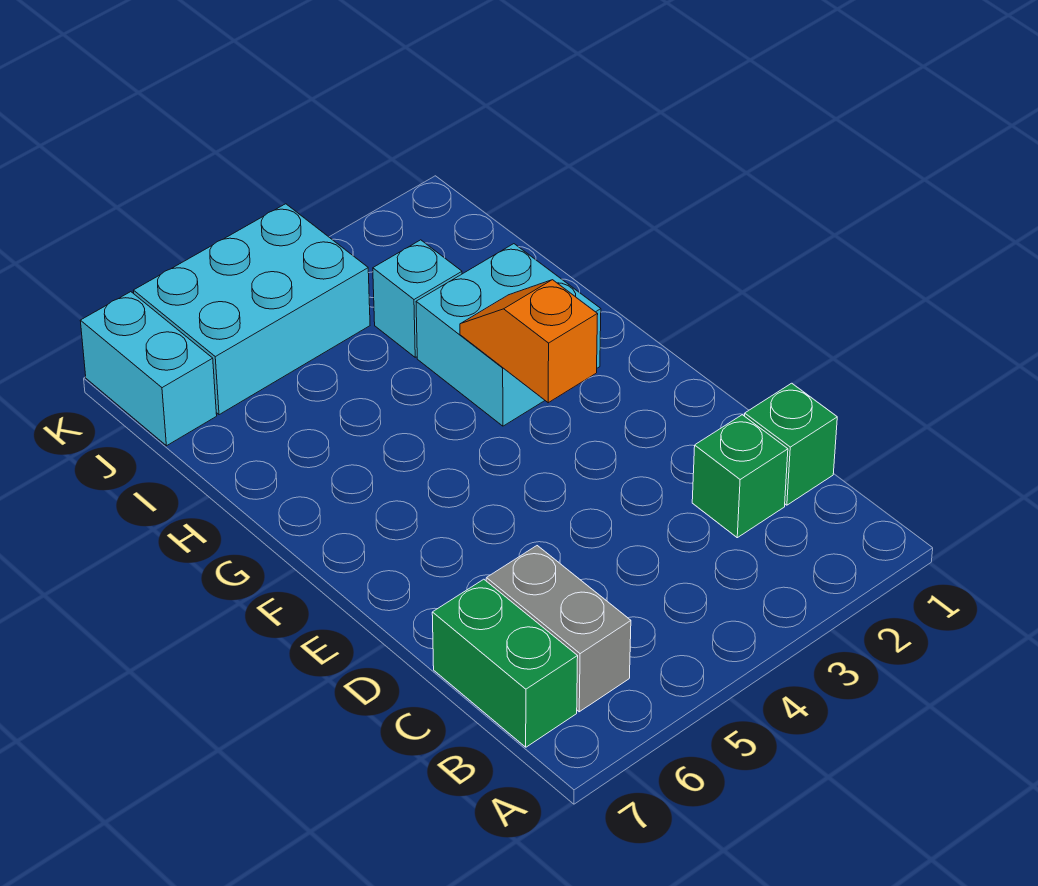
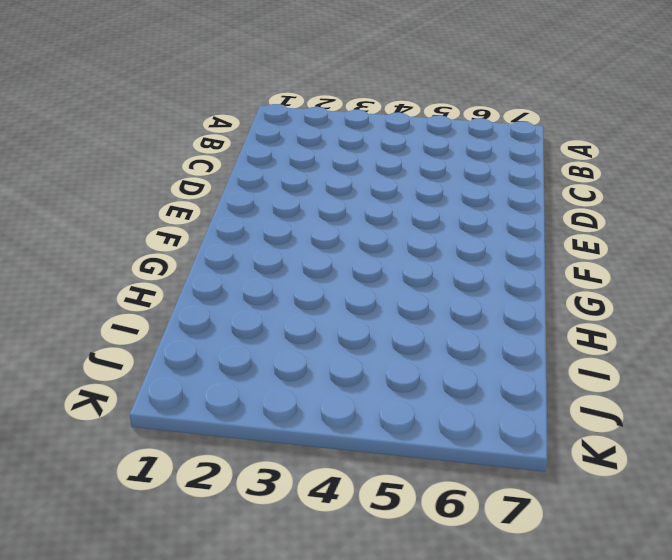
none -> grey 1x2 brick [486,546,631,712]
none -> green 1x2 brick [432,579,578,747]

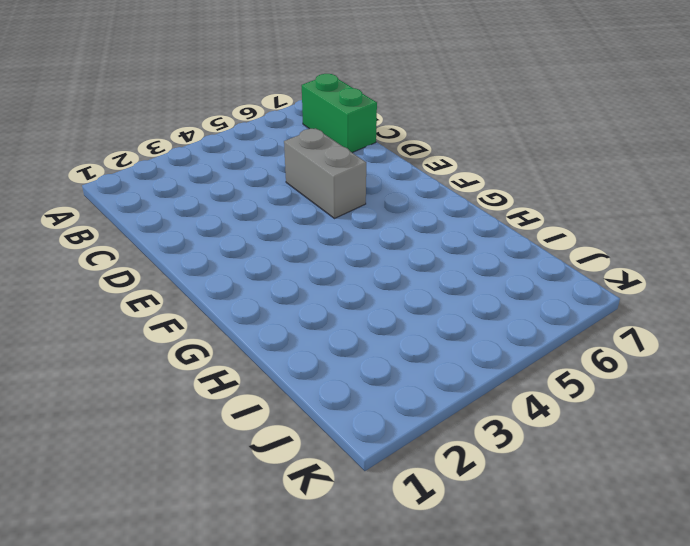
grey 1x2 brick [284,128,366,219] -> grey 1x2 brick moved to [486,546,631,712]
none -> green 1x1 brick [745,383,837,505]
none -> green 1x1 brick [692,415,788,538]

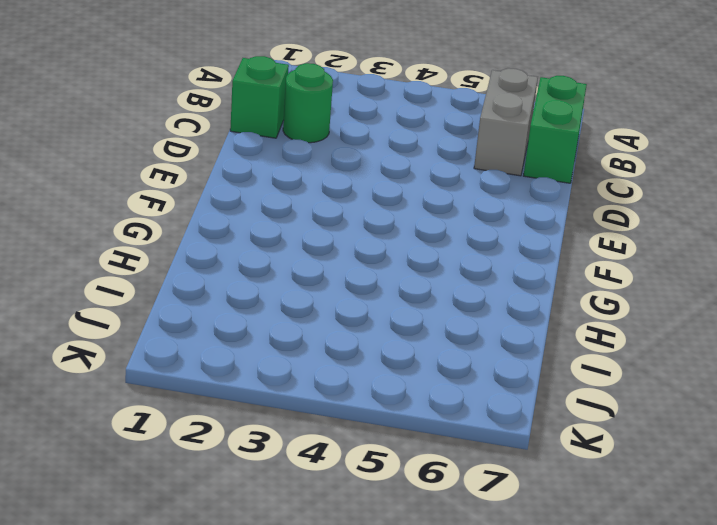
green 1x1 round brick [283,63,333,143] -> green 1x1 brick [692,415,788,538]
none -> cyan 2x2 brick [416,244,601,426]
none -> cyan 1x1 brick [373,240,462,357]

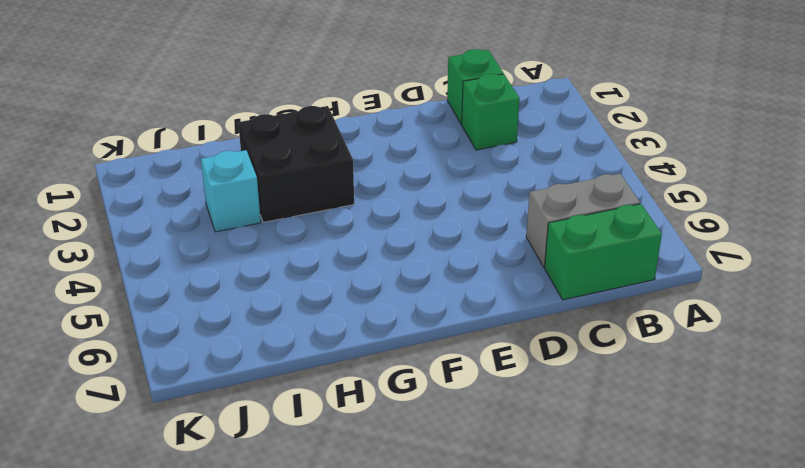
black 2x2 brick [238,106,354,222] -> cyan 2x2 brick [416,244,601,426]
none -> cyan 2x3 brick [133,204,370,415]
none -> cyan 1x2 brick [80,292,217,446]

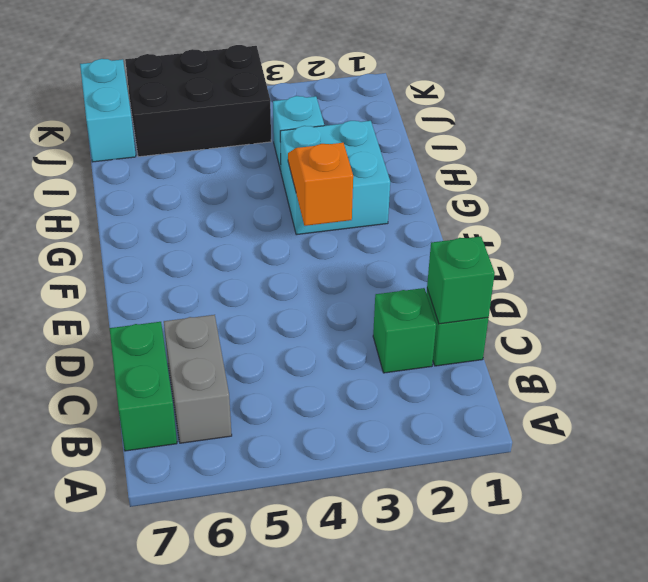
green 1x1 brick [427,236,495,324] -> none
black 2x3 brick [125,45,271,157] -> cyan 2x3 brick [133,204,370,415]

